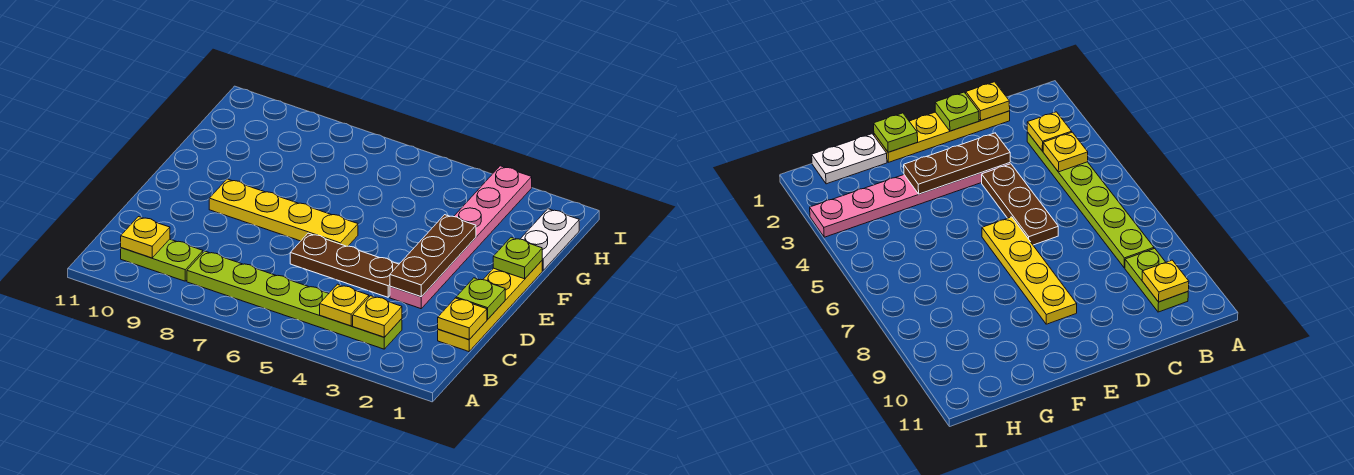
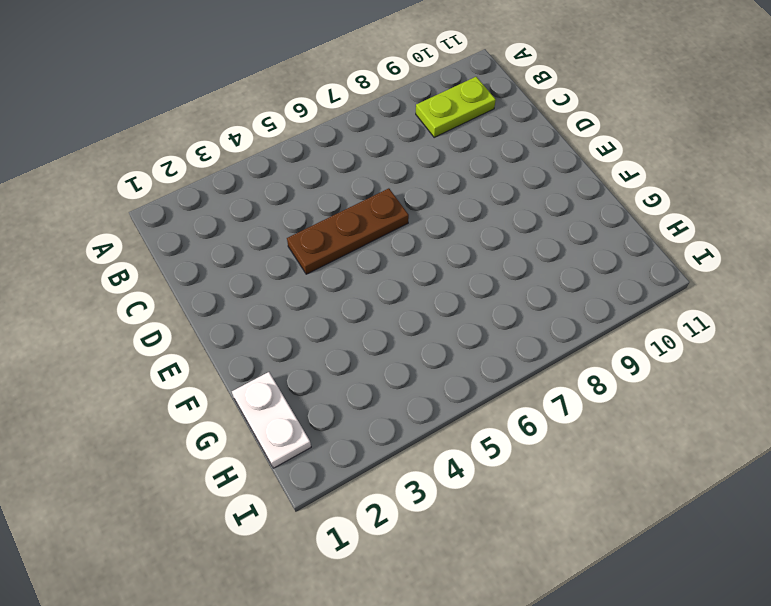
none -> lime 1x6 plate [187,251,402,349]
none -> yellow 1x4 plate [438,261,542,352]
none -> pink 1x6 plate [390,166,532,309]

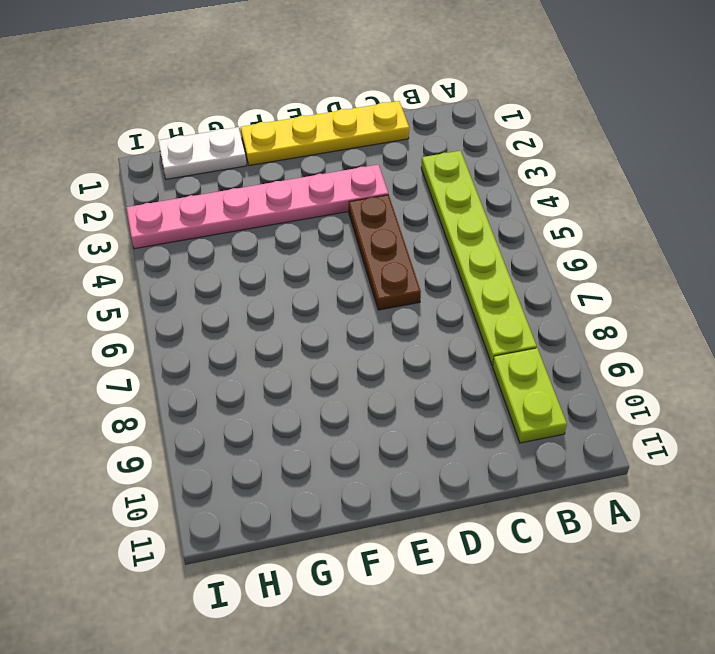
none -> yellow 1x4 plate [209,179,358,246]
none -> yellow 1x1 plate [353,296,402,337]
none -> yellow 1x1 plate [320,284,369,326]

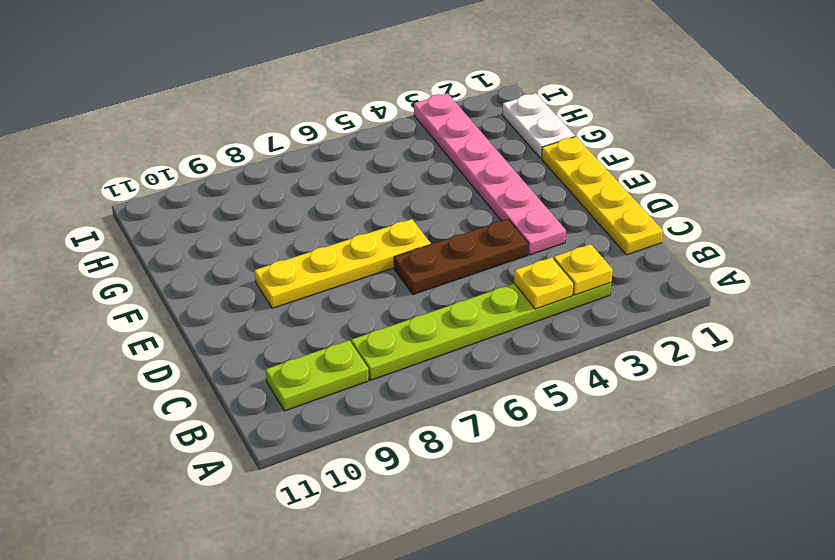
none -> yellow 1x1 plate [121,217,170,258]
none -> yellow 1x1 plate [438,298,487,339]
none -> lime 1x1 plate [456,278,505,319]

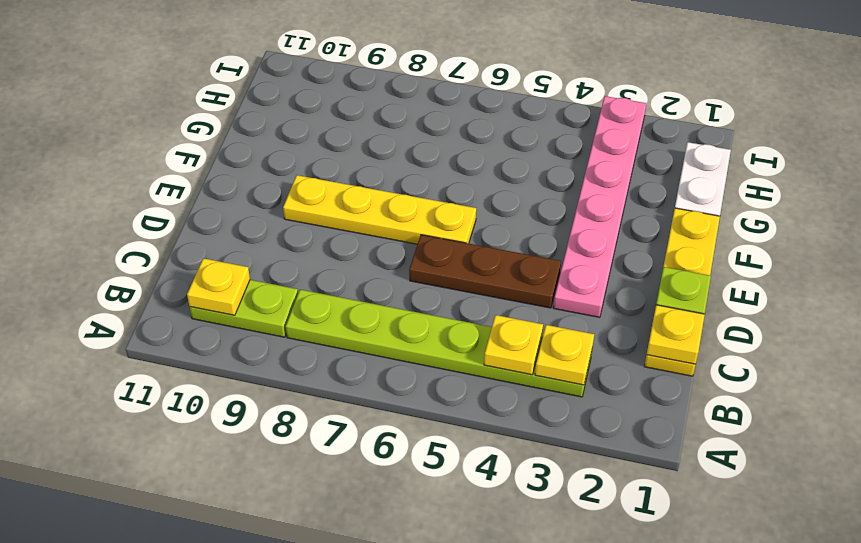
none -> brown 1x3 plate [390,215,476,297]
none -> lime 1x1 plate [493,237,542,279]

